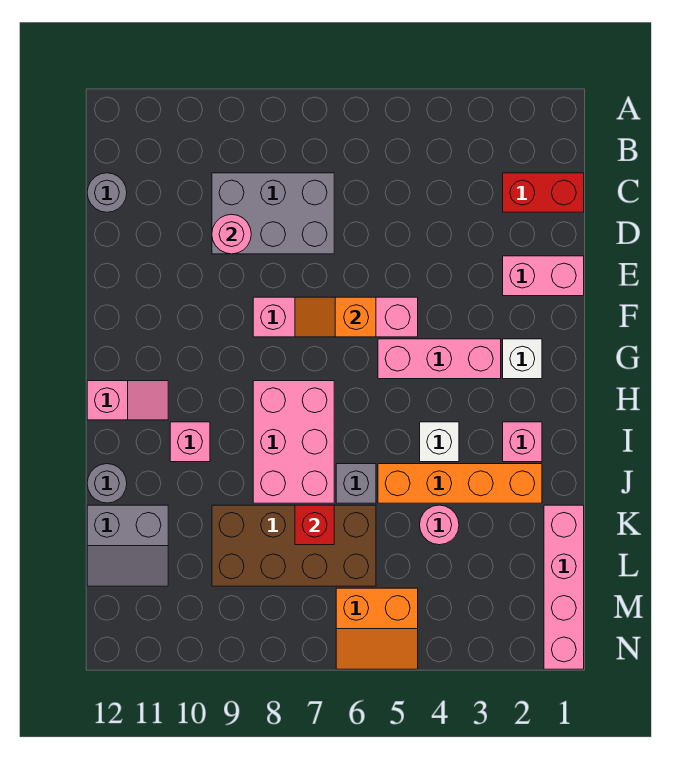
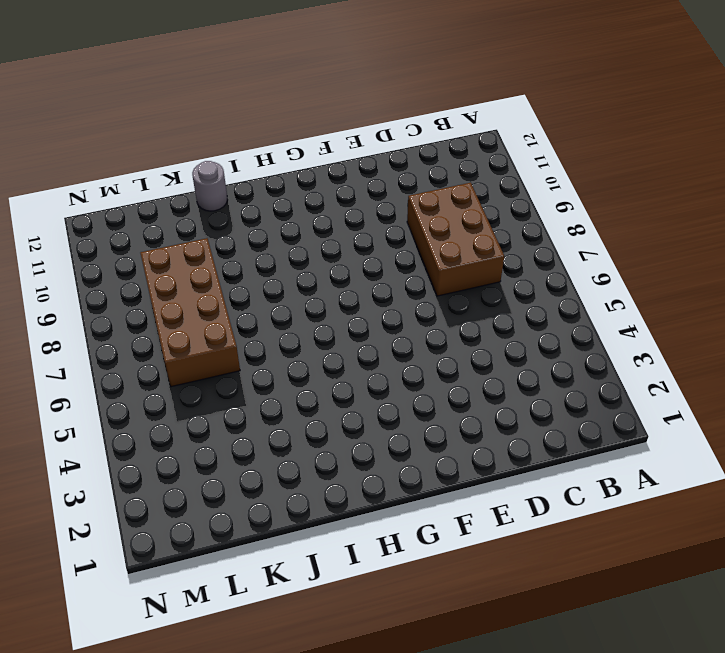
brown 2x3 brick [407,183,504,296] -> grey 2x3 brick [212,173,334,254]
none -> red 1x2 brick [503,173,584,212]
none -> grey 1x1 round brick [87,173,127,212]
none -> pink 1x2 brick [503,256,584,296]

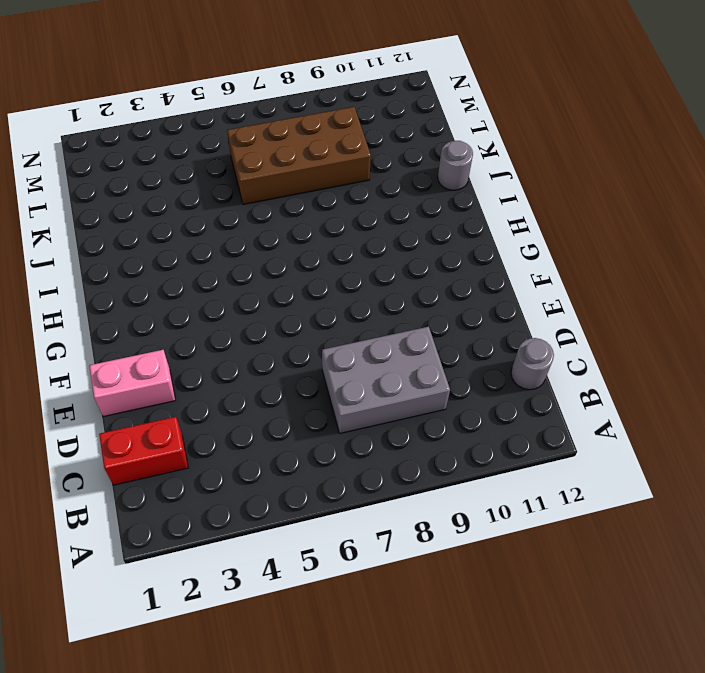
none -> pink 1x4 brick [253,297,418,337]
none -> white 1x1 brick [503,339,542,379]
none -> pink 1x3 brick [378,339,501,379]

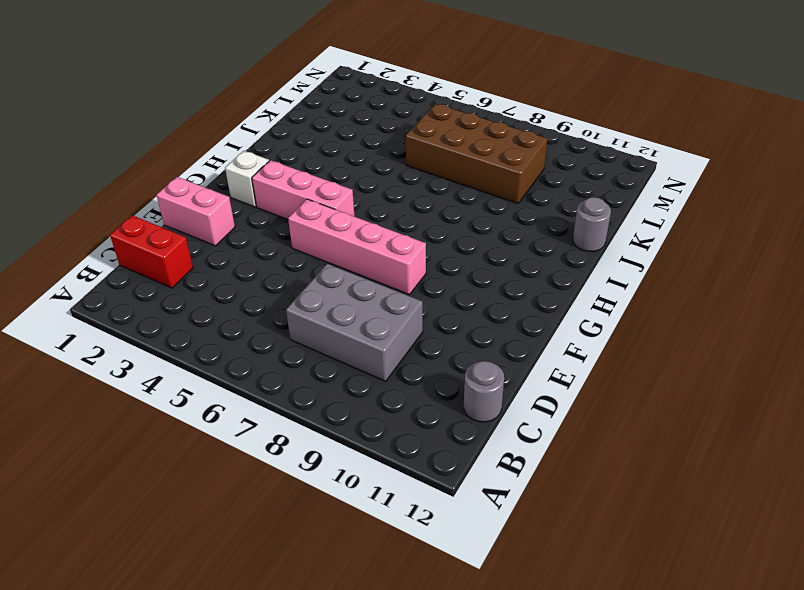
none -> pink 2x3 brick [253,381,334,503]
none -> pink 1x2 slope [87,381,168,420]
none -> pink 1x1 brick [503,422,542,462]

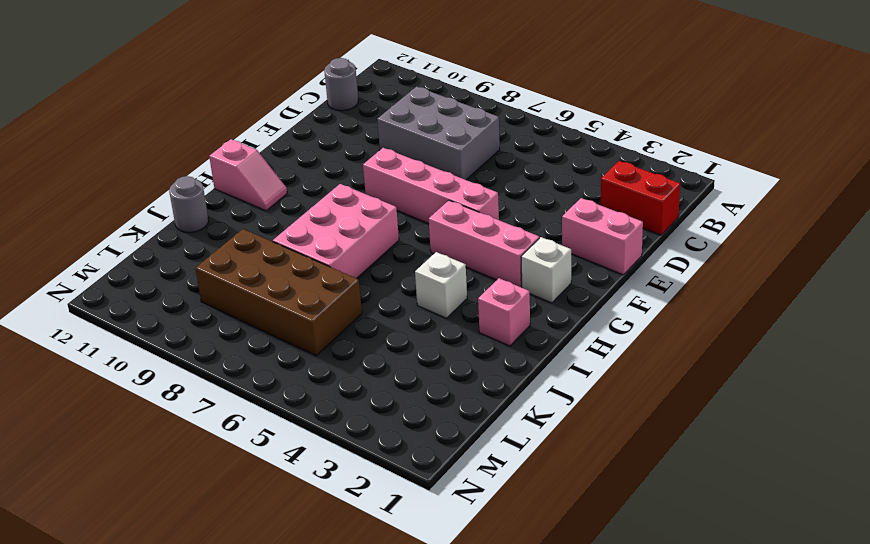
none -> pink 1x1 brick [170,422,210,462]
none -> orange 1x4 brick [378,464,542,503]
none -> grey 1x1 brick [336,464,376,503]

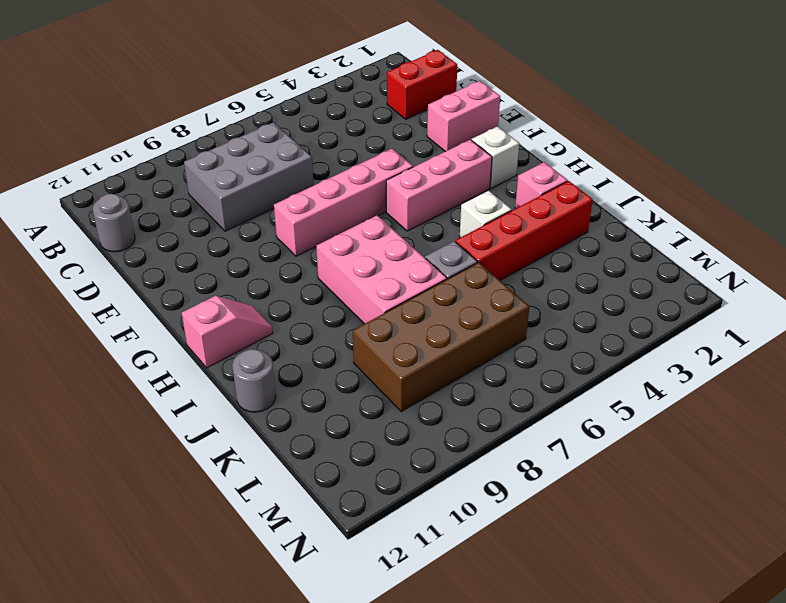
red 1x4 brick [456,181,593,280] -> orange 1x4 brick [378,464,542,503]
none -> pink 1x1 brick [170,422,210,462]
none -> pink 1x4 brick [544,505,584,669]
none -> pink 1x1 round brick [420,505,459,545]

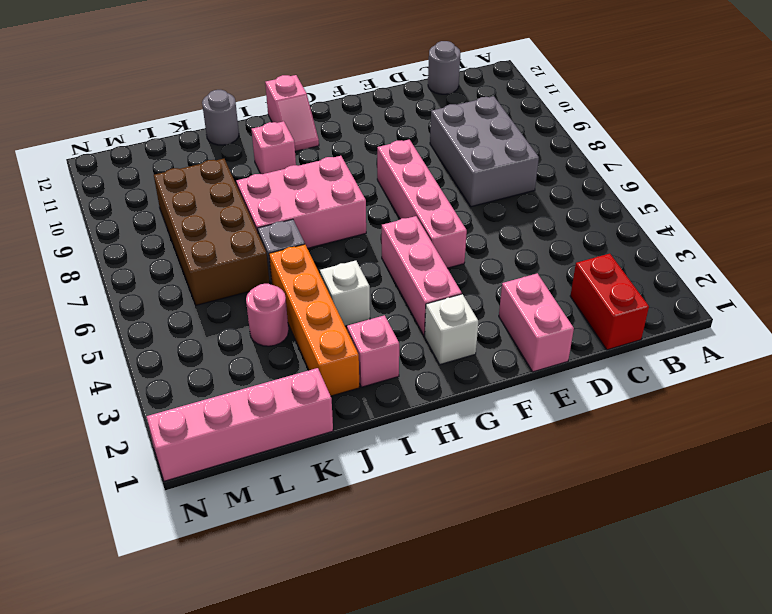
none -> grey 2x2 slope [87,505,168,586]
none -> orange 2x2 slope [336,588,418,669]
none -> pink 1x1 round brick [212,214,251,254]

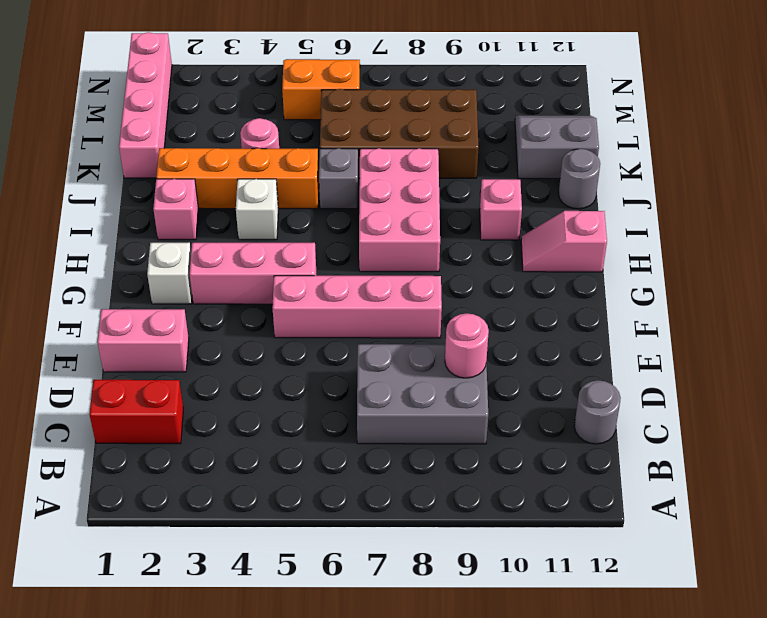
none -> orange 1x2 slope [295,297,376,337]
none -> red 1x1 brick [295,505,334,545]

